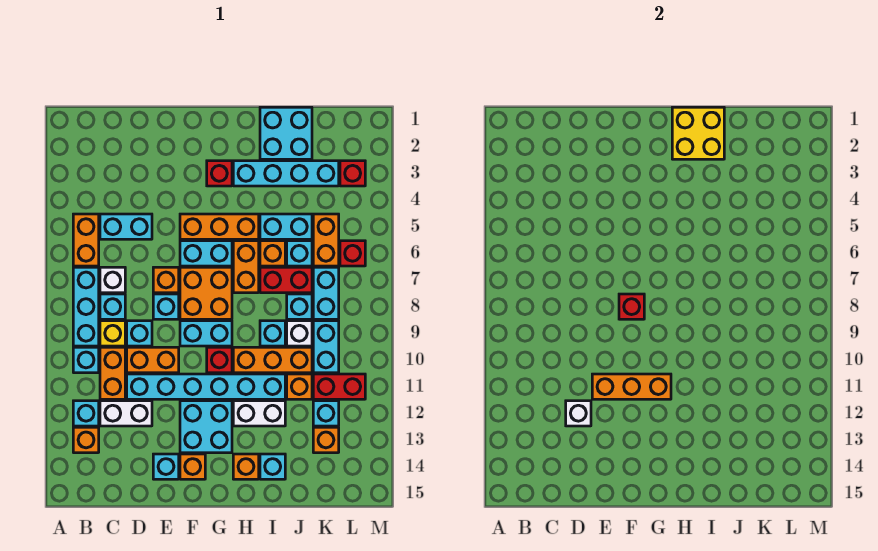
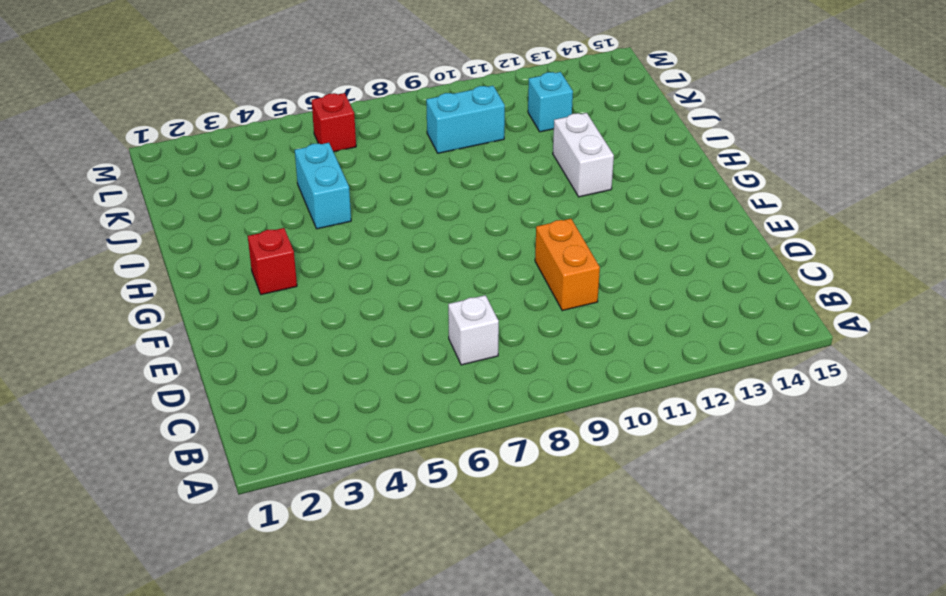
none -> orange 1x2 brick [73,214,99,266]
none -> cyan 1x3 brick [73,267,99,346]
none -> cyan 1x1 brick [73,347,99,373]
none -> cyan 1x1 brick [73,401,99,426]

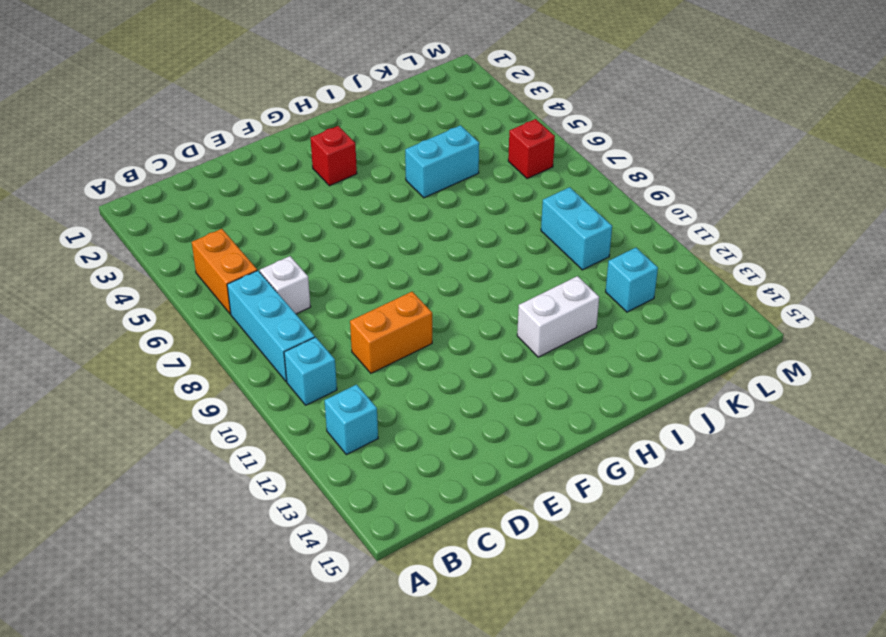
none -> orange 1x1 brick [73,427,99,453]
none -> cyan 1x2 brick [100,214,152,239]
none -> cyan 1x1 brick [100,294,125,319]
none -> yellow 1x1 brick [100,321,125,346]

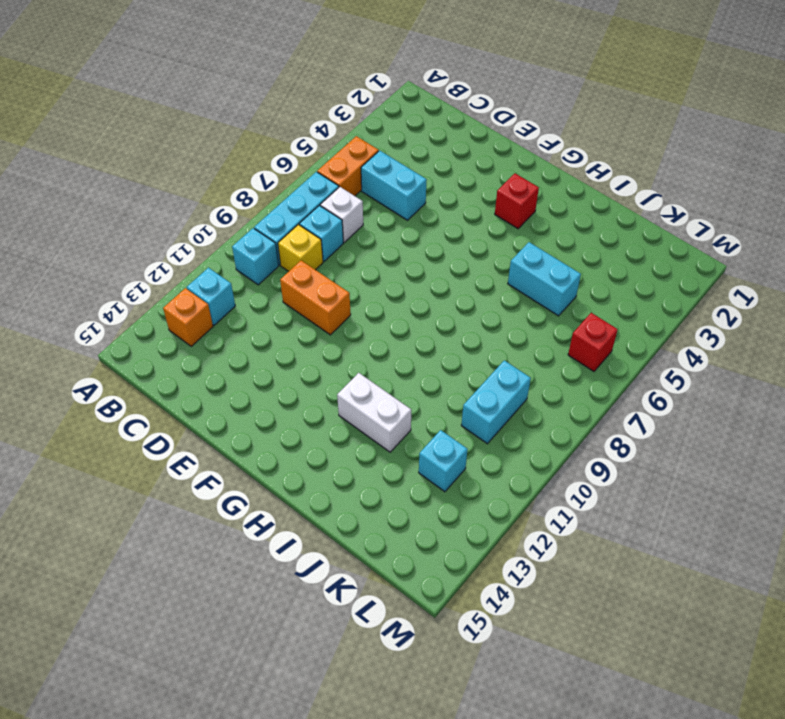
none -> orange 1x2 brick [100,347,125,399]
none -> white 1x2 brick [100,401,152,426]
none -> cyan 1x1 brick [127,321,152,346]
none -> cyan 1x6 brick [127,374,285,399]

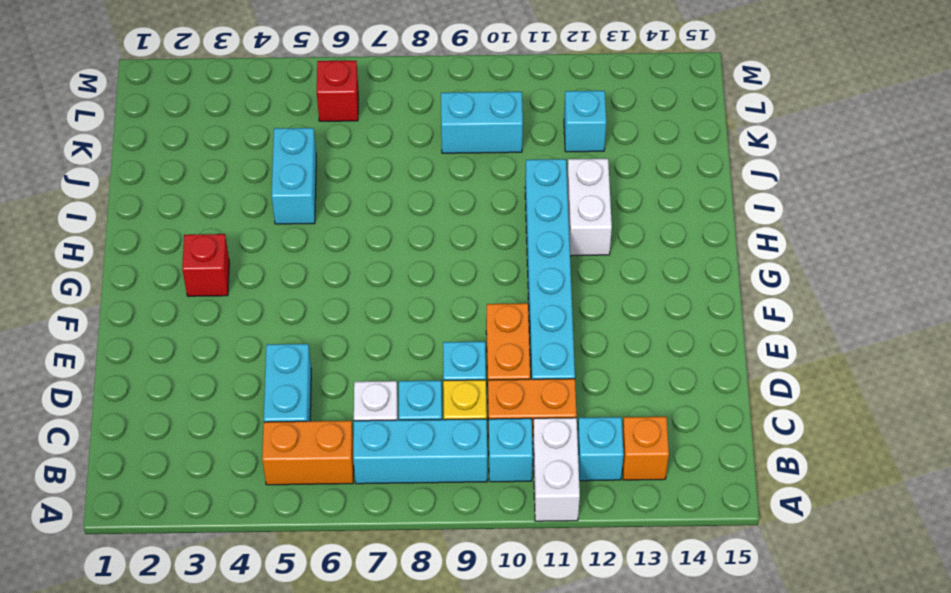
white 1x2 brick [533,418,580,521] -> white 1x2 brick moved to [100,401,152,426]
none -> orange 1x1 brick [153,267,179,293]
none -> cyan 1x1 brick [153,294,179,319]
none -> cyan 1x1 brick [153,454,179,479]
none -> orange 1x3 brick [180,214,259,239]

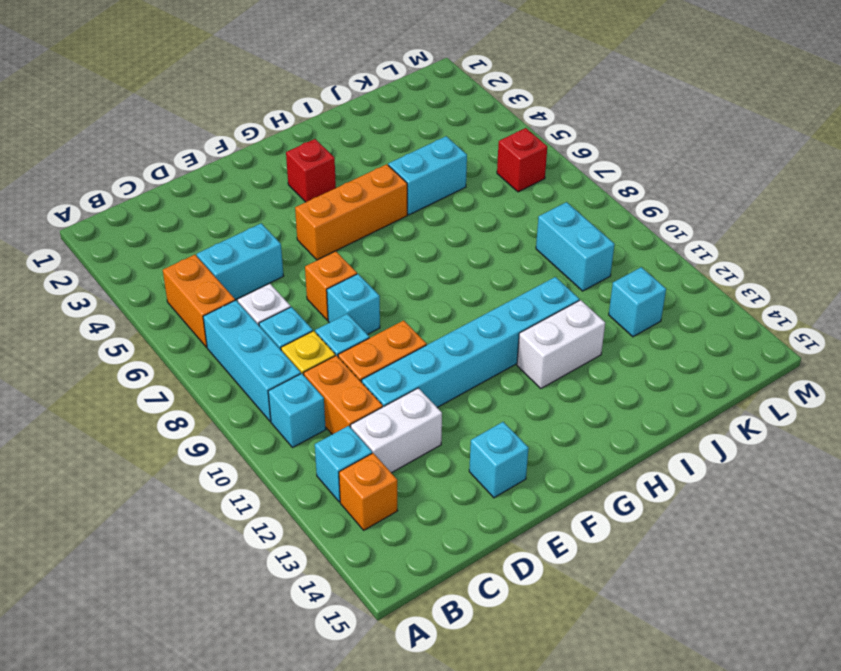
none -> cyan 1x2 brick [180,241,232,266]
none -> orange 2x2 brick [180,267,232,319]
none -> cyan 1x2 brick [180,321,232,346]
none -> cyan 2x2 brick [180,401,232,453]

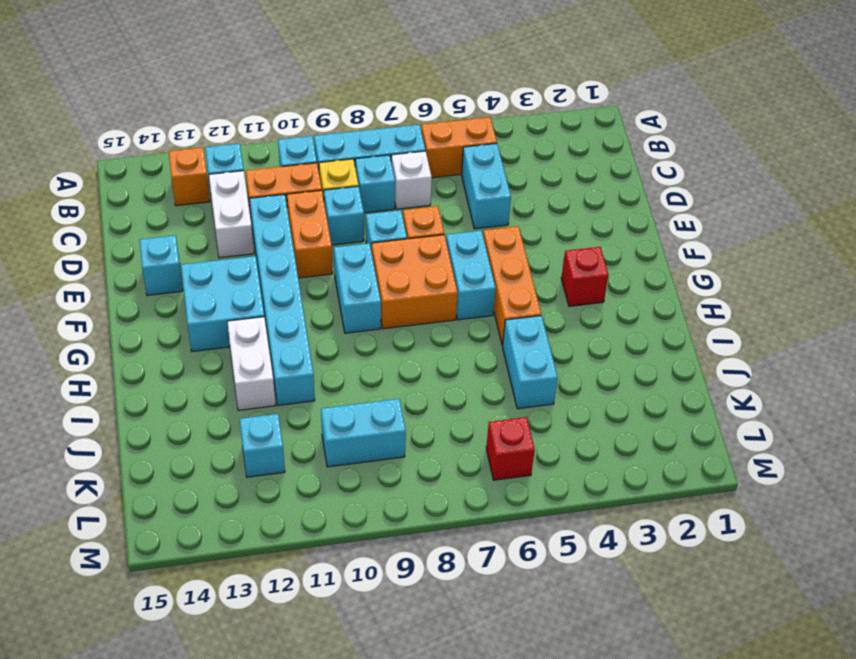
none -> orange 1x1 brick [180,454,205,479]
none -> red 1x1 brick [207,347,232,373]
none -> cyan 1x4 brick [233,161,339,186]
none -> orange 1x2 brick [233,241,259,293]

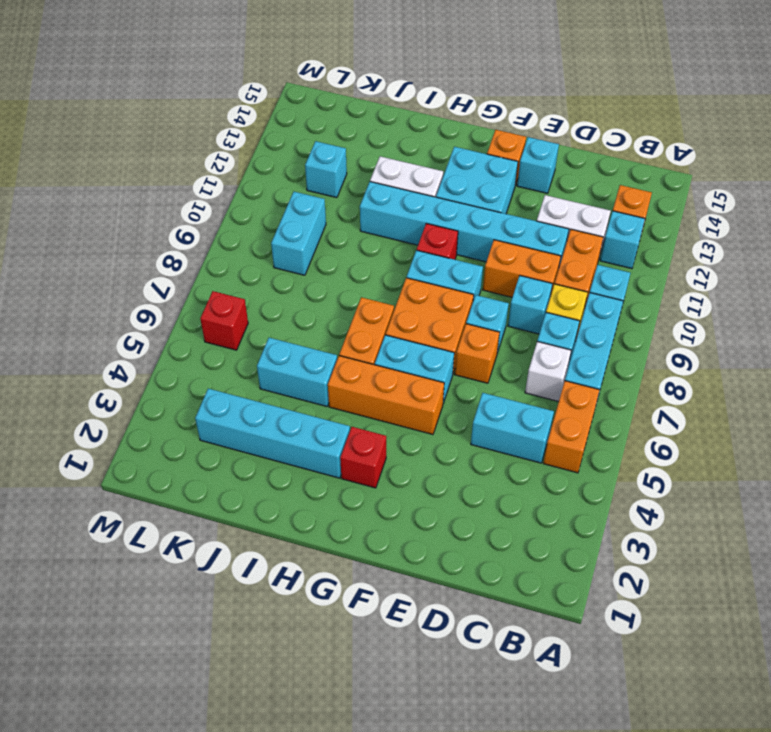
none -> orange 1x3 brick [233,347,312,373]
none -> orange 1x1 brick [233,454,259,479]
none -> cyan 2x2 brick [260,107,312,159]
none -> orange 1x1 brick [260,241,285,266]

